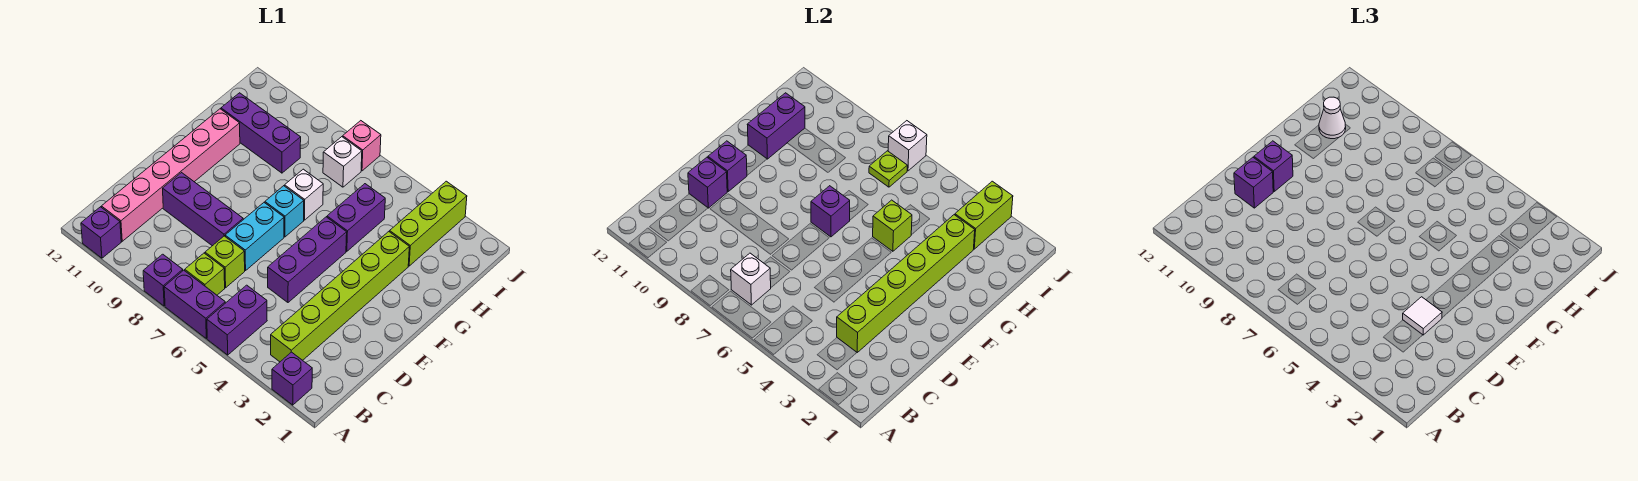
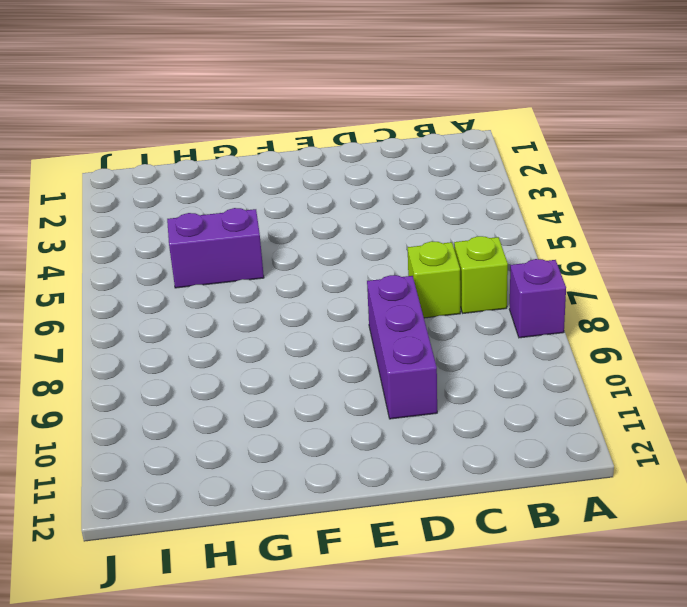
none -> purple 1x1 brick [272,352,312,405]
none -> purple 1x2 brick [207,285,267,355]
none -> purple 1x2 brick [164,270,225,339]
none -> purple 1x1 brick [81,207,121,258]

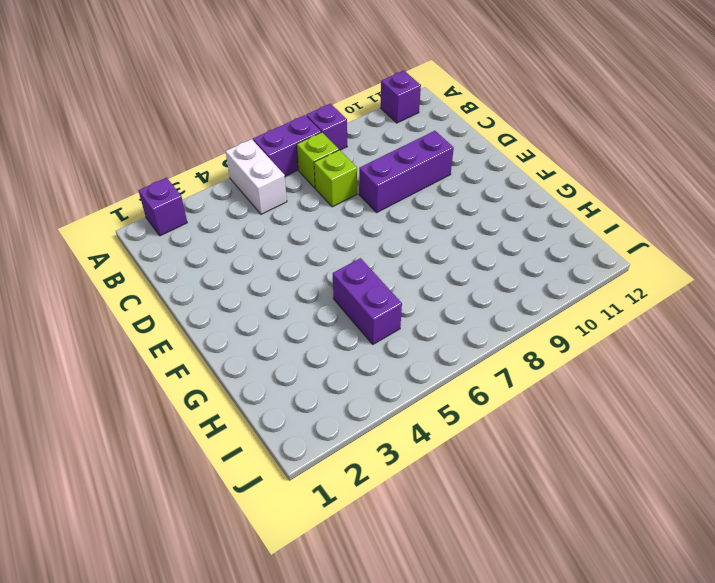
white 1x2 brick [226,139,287,214] -> purple 1x2 brick [207,285,267,355]
none -> lime 1x6 brick [271,232,409,362]
none -> pink 1x6 brick [101,109,240,241]
none -> purple 1x3 brick [268,217,347,302]
none -> cyan 1x2 brick [225,203,284,271]

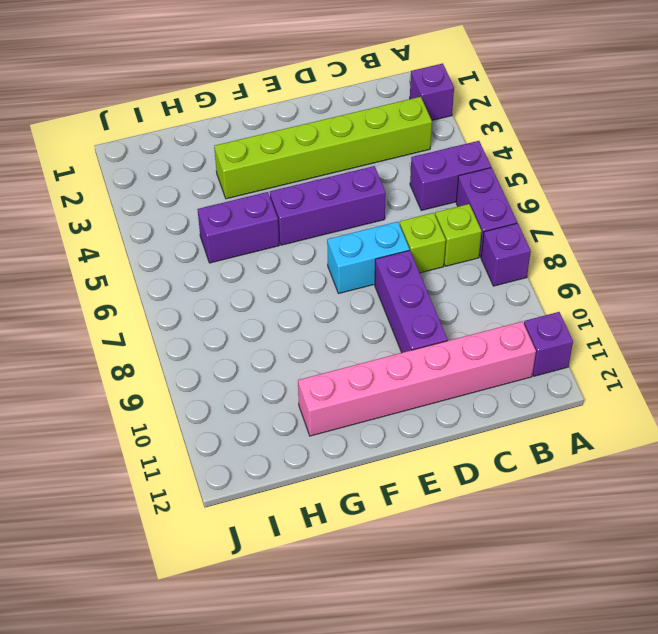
none -> cyan 1x1 brick [265,186,304,237]
none -> white 1x1 brick [285,169,323,220]
none -> lime 1x3 brick [390,181,467,266]
none -> purple 1x3 brick [221,93,301,173]

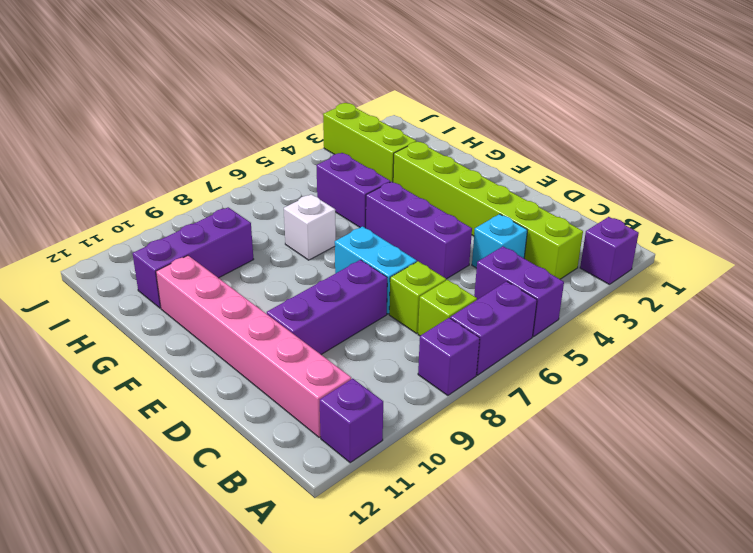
cyan 1x1 brick [472,214,527,268] -> cyan 1x1 brick moved to [265,186,304,237]
none -> white 1x1 brick [323,137,362,187]
none -> pink 1x1 brick [343,121,381,171]
none -> white 1x1 brick [731,253,771,305]
none -> lime 1x6 brick [837,215,975,352]

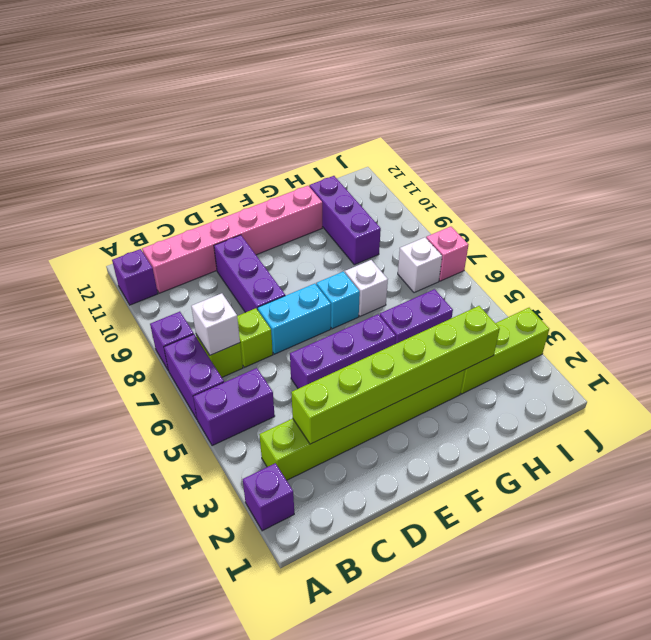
none -> purple 1x1 brick [688,157,727,208]
none -> purple 1x1 brick [708,141,747,191]
none -> purple 1x1 brick [811,186,850,237]
none -> lime 1x1 brick [873,200,912,251]

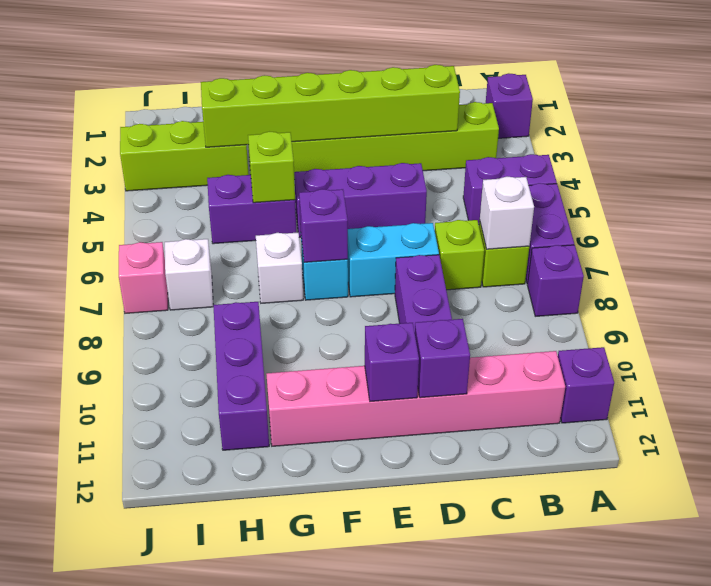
none -> purple 1x2 brick [747,93,805,159]
none -> lime 1x2 brick [955,181,1013,249]
none -> lime 1x1 plate [869,151,907,187]
none -> white 1x1 brick [888,121,927,171]

